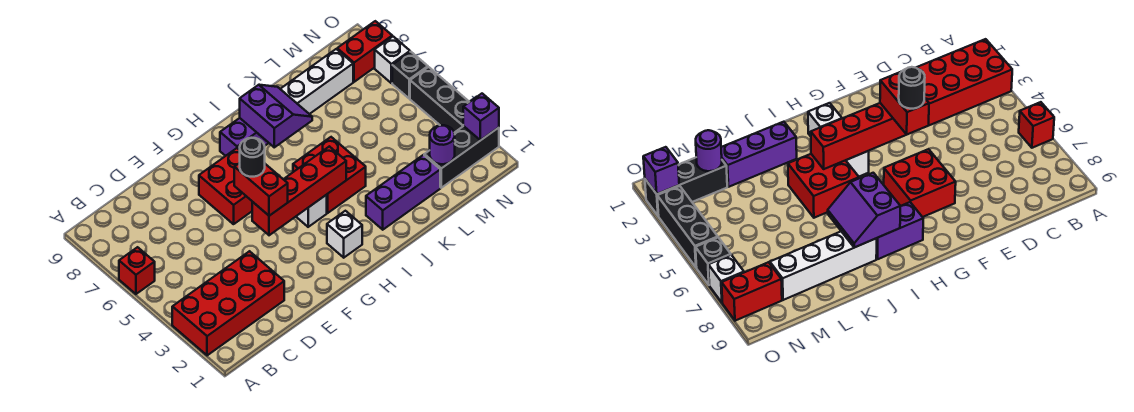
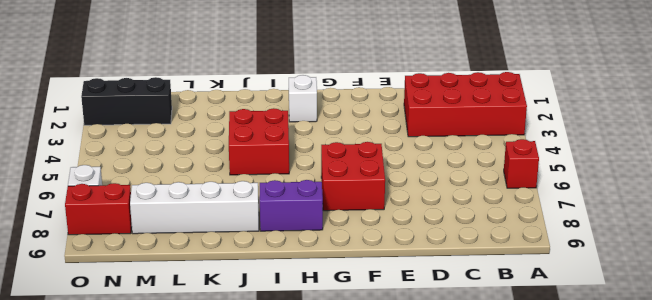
none -> white 1x1 brick [296,195,327,227]
none -> purple 1x3 brick [366,155,440,230]
none -> black 1x3 brick [410,67,469,133]

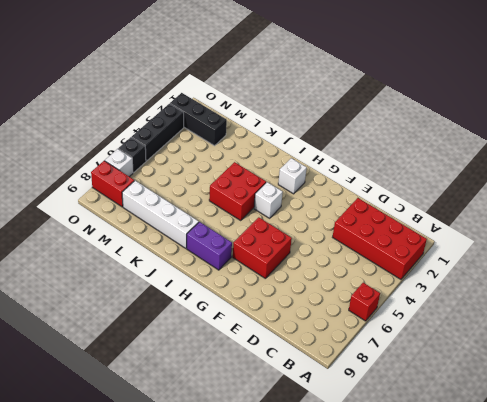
none -> purple 1x3 brick [366,155,440,230]
none -> red 1x4 brick [252,146,346,235]
none -> purple 2x2 slope [240,85,312,147]

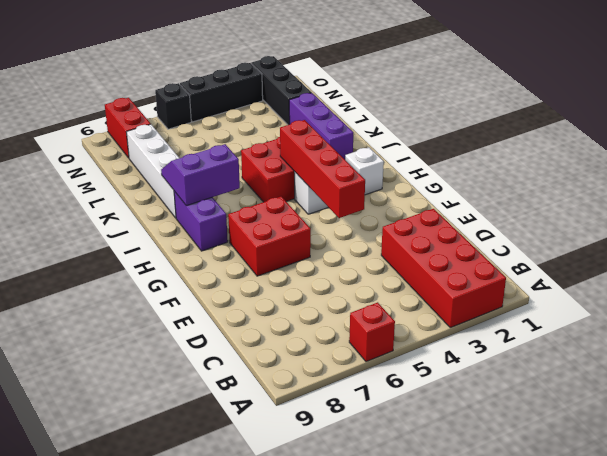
none -> white 1x1 brick [375,37,410,83]
none -> purple 1x1 round brick [430,125,455,164]
none -> purple 1x1 brick [463,94,499,140]

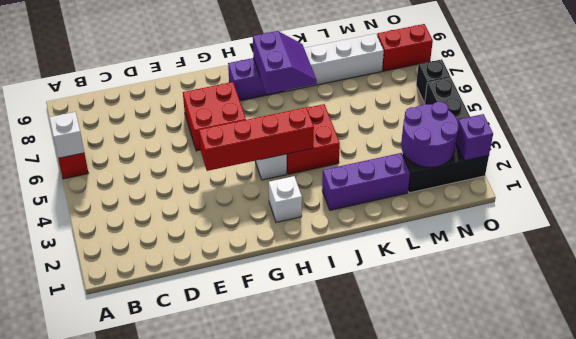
white 1x1 brick [49,112,84,158] -> white 1x1 brick moved to [375,37,410,83]
purple 2x2 round brick [401,102,459,167] -> purple 1x1 round brick [430,125,455,164]
none -> red 2x4 brick [172,251,284,355]
none -> red 1x2 brick [234,163,288,216]
none -> black 1x1 round brick [240,138,265,177]

